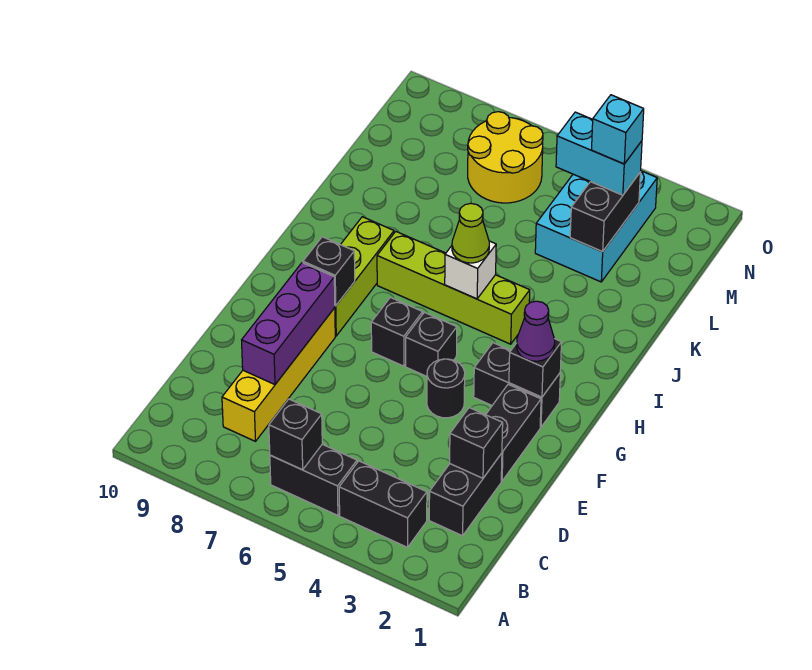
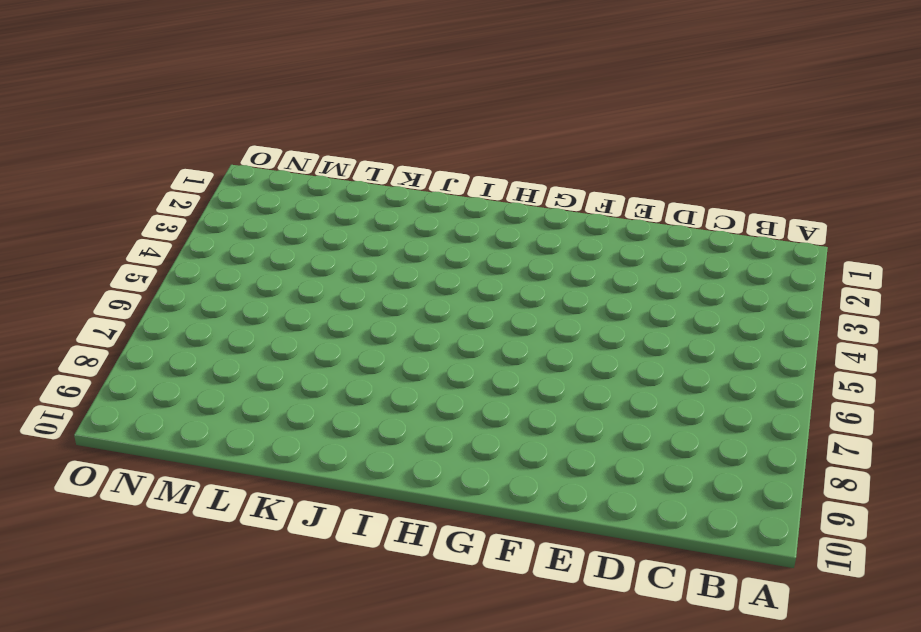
none -> black 1x2 brick [339,461,427,547]
none -> black 1x2 brick [270,444,357,515]
none -> black 1x2 brick [429,453,502,536]

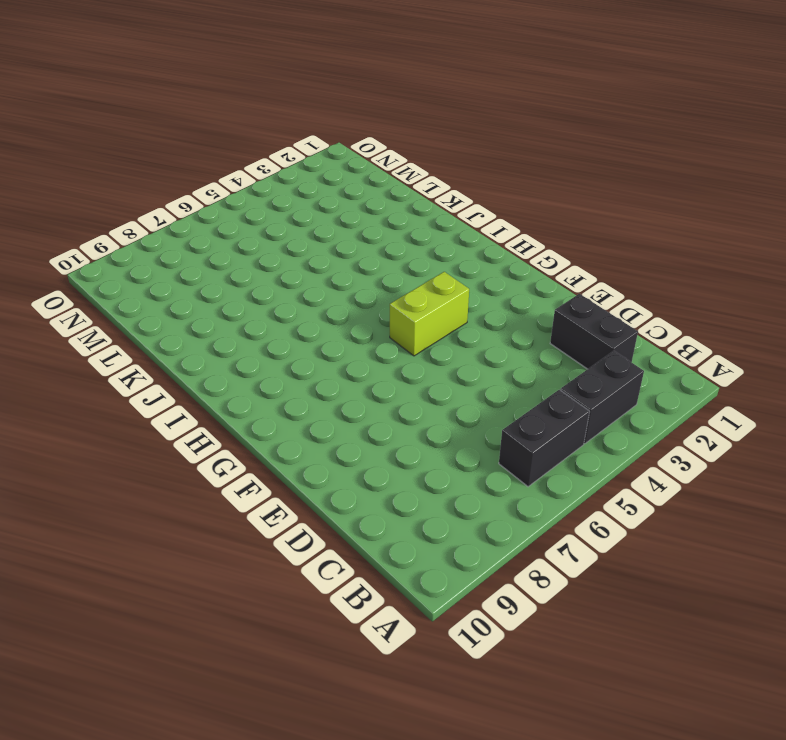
lime 1x2 brick [390,272,469,356] -> black 1x1 brick [406,312,457,376]
none -> yellow 1x4 brick [222,308,335,441]
none -> black 1x2 brick [486,384,541,481]
none -> black 1x1 round brick [427,359,465,418]

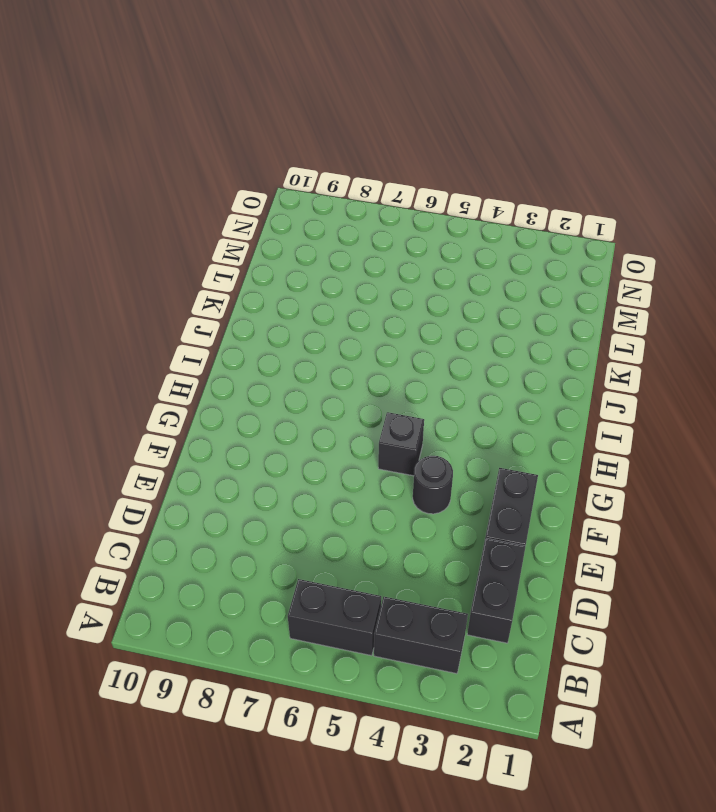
none -> yellow 1x4 brick [222,308,335,441]
none -> black 1x2 brick [474,343,560,427]
none -> black 1x1 brick [371,297,423,366]

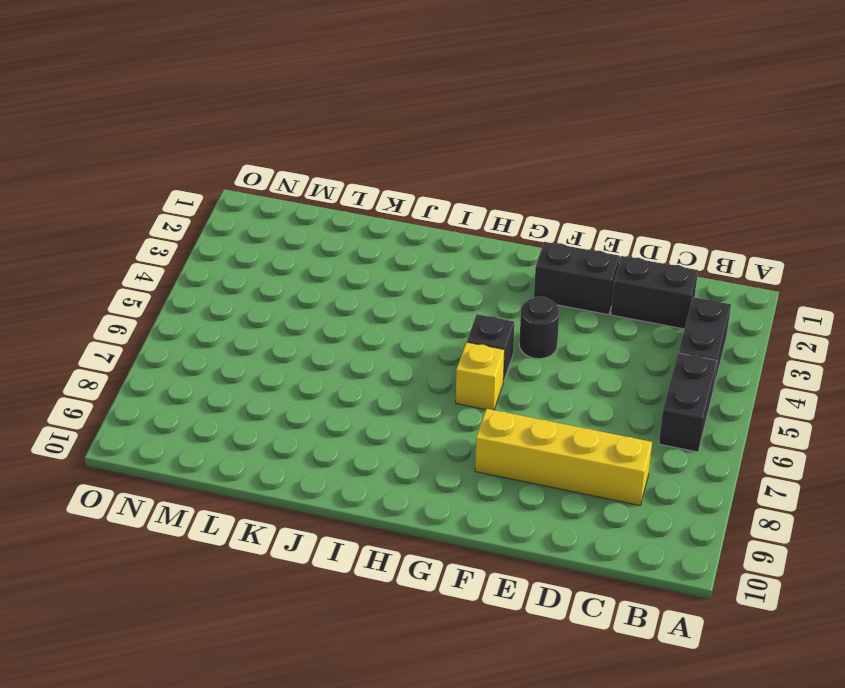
yellow 1x1 brick [456,342,505,410] -> black 1x1 brick [371,297,423,366]
none -> black 1x2 brick [474,343,560,427]
none -> lime 1x3 brick [335,217,394,336]
none -> lime 1x4 brick [377,232,530,344]

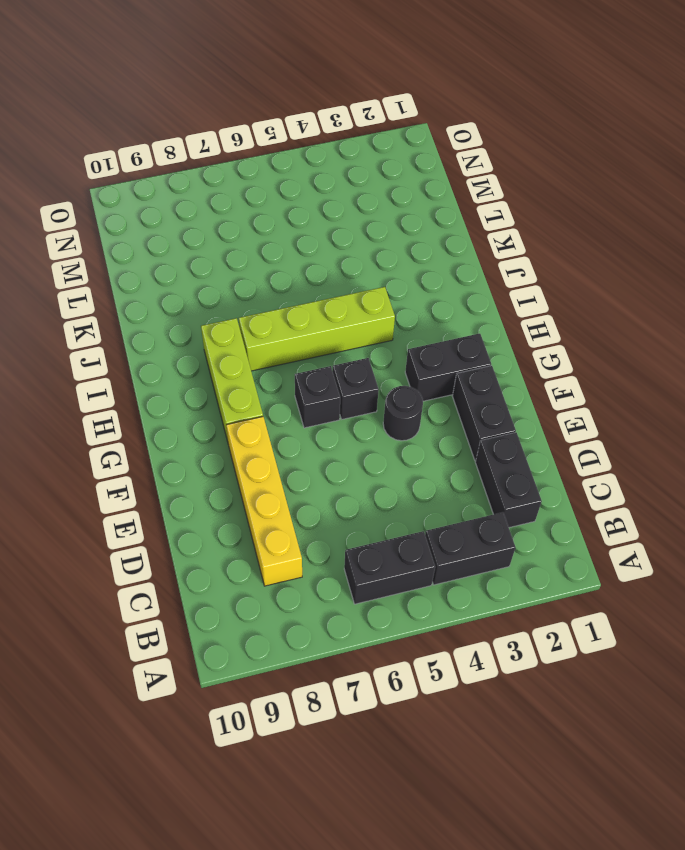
none -> cyan 2x3 brick [535,171,657,282]
none -> yellow 2x2 round brick [468,112,543,203]
none -> black 1x1 brick [269,399,322,470]

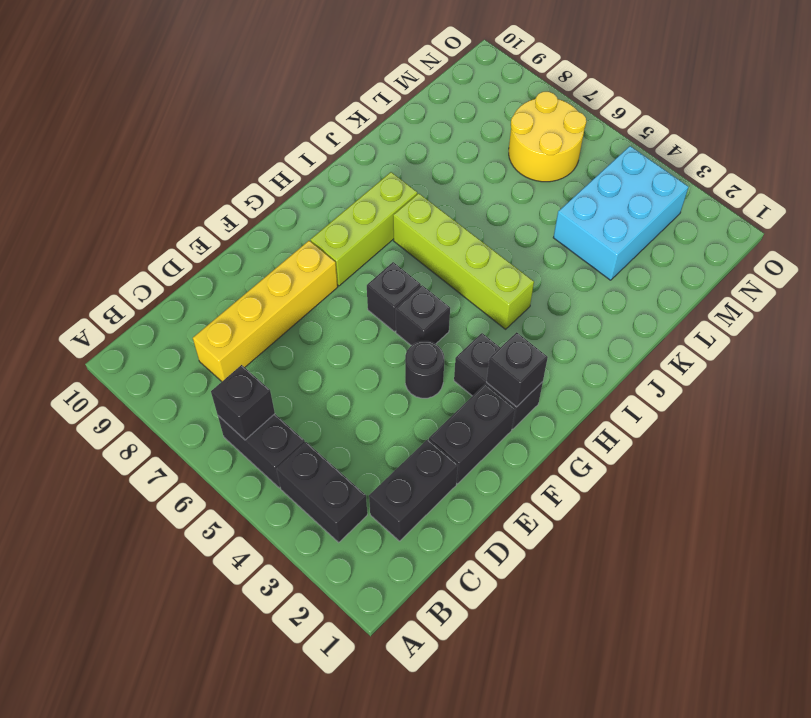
none -> black 1x1 brick [450,408,503,478]
none -> purple 1x3 brick [242,263,335,385]
none -> black 1x1 brick [303,237,355,306]

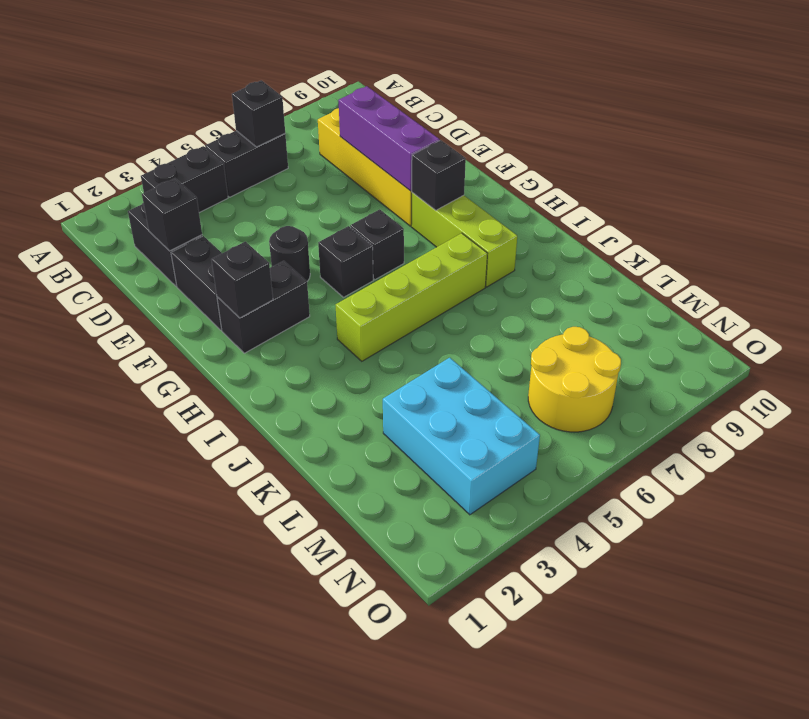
none -> white 1x1 brick [445,241,496,299]
none -> black 1x2 brick [570,173,640,252]
none -> purple 1x1 cone [517,301,555,361]

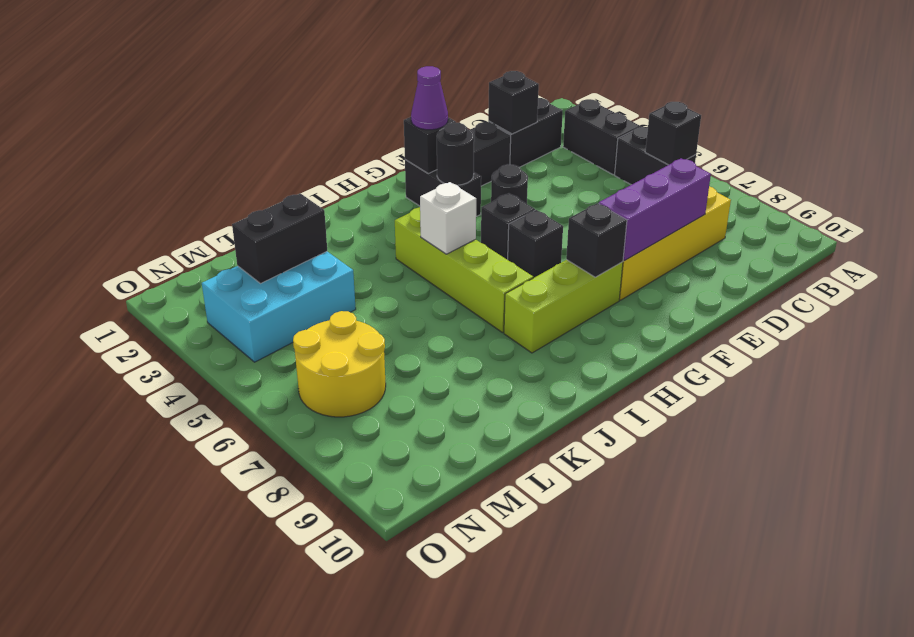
black 1x1 round brick [437,123,474,185] -> none
none -> lime 1x1 cone [452,203,489,263]
none -> cyan 1x2 brick [556,112,642,195]
none -> cyan 1x1 brick [592,95,644,164]

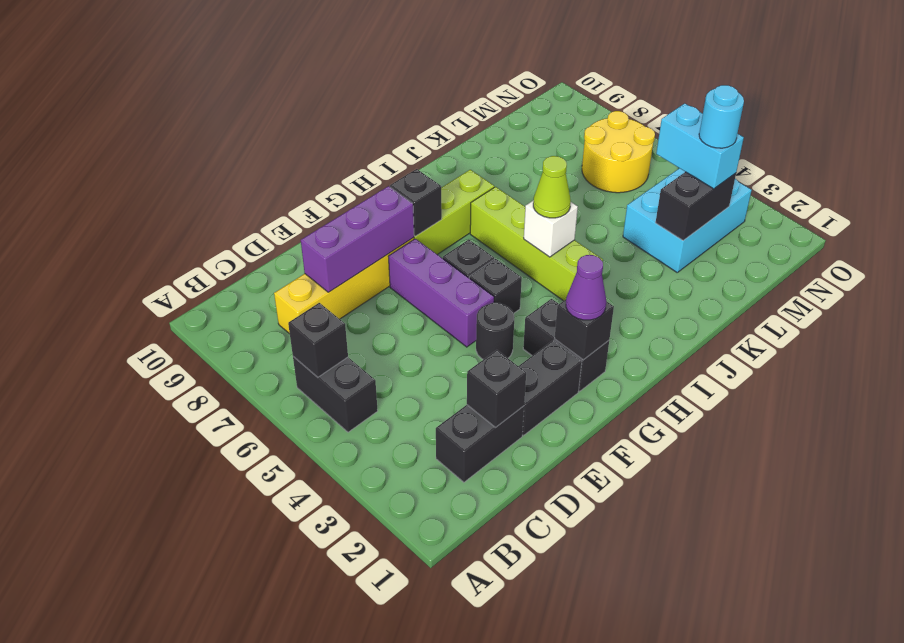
purple 1x3 brick [388,239,494,347] -> none
cyan 1x1 round brick [699,85,744,148] -> cyan 1x1 brick [592,95,644,164]
none -> black 1x2 brick [339,461,427,547]

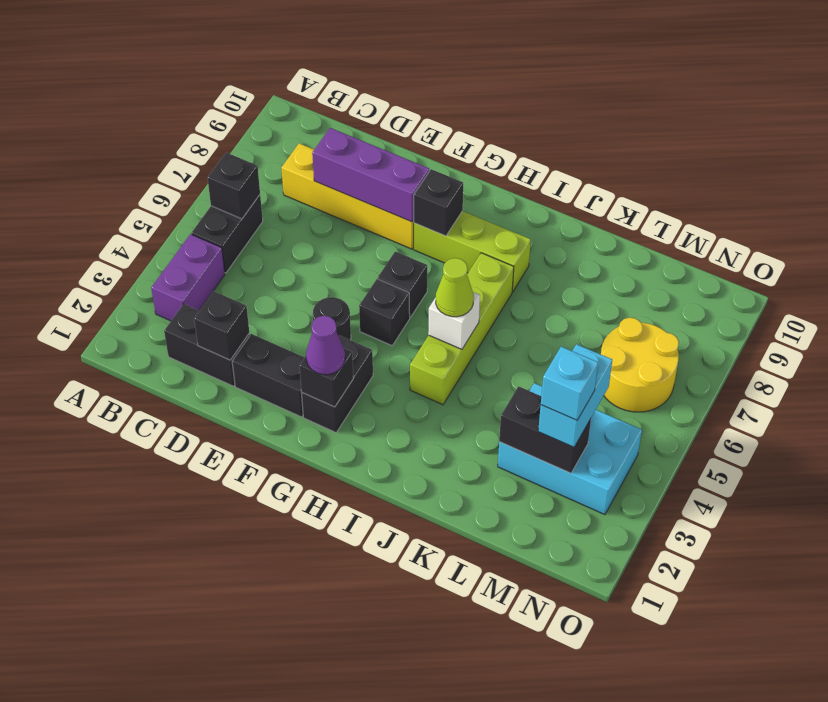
purple 1x2 brick [151,234,225,321] -> black 1x2 brick [339,461,427,547]

